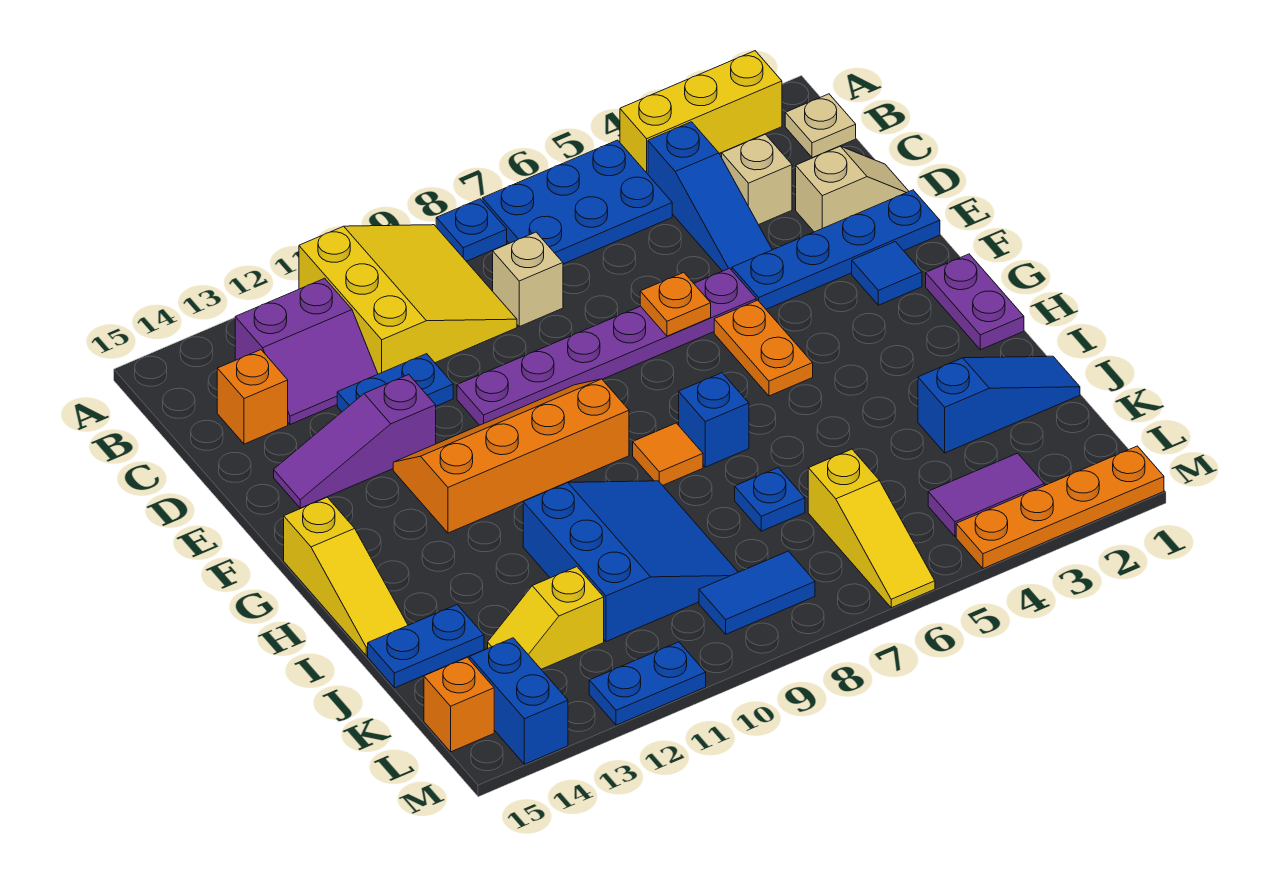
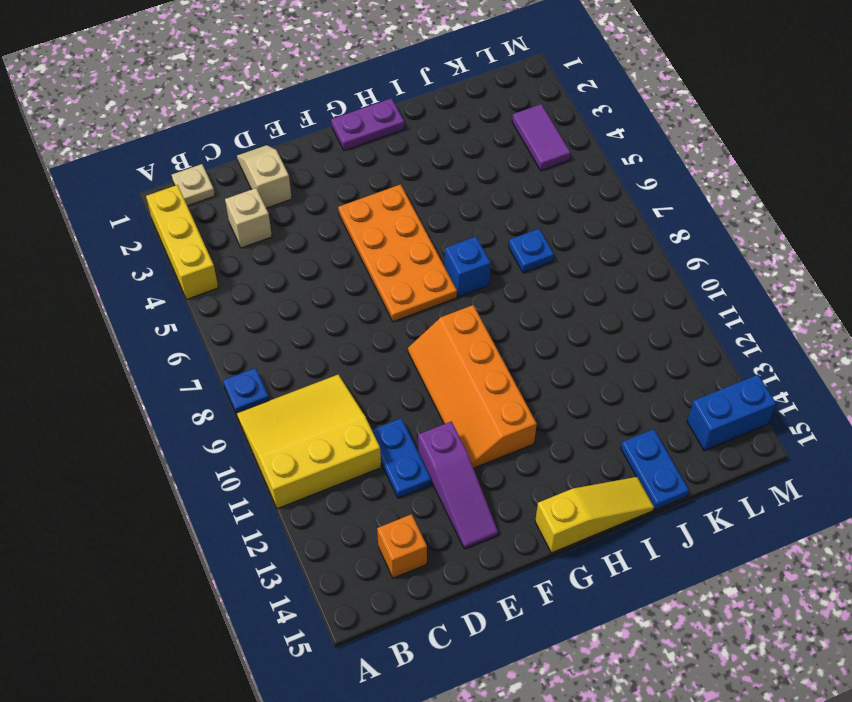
orange 2x4 plate [338,184,457,322] -> orange 1x2 plate [714,300,813,396]
none -> blue 2x3 plate [482,140,672,264]
none -> blue 1x3 slope [648,122,772,271]
none -> purple 2x2 slope [235,278,378,425]
none -> tan 1x1 brick [493,232,563,327]

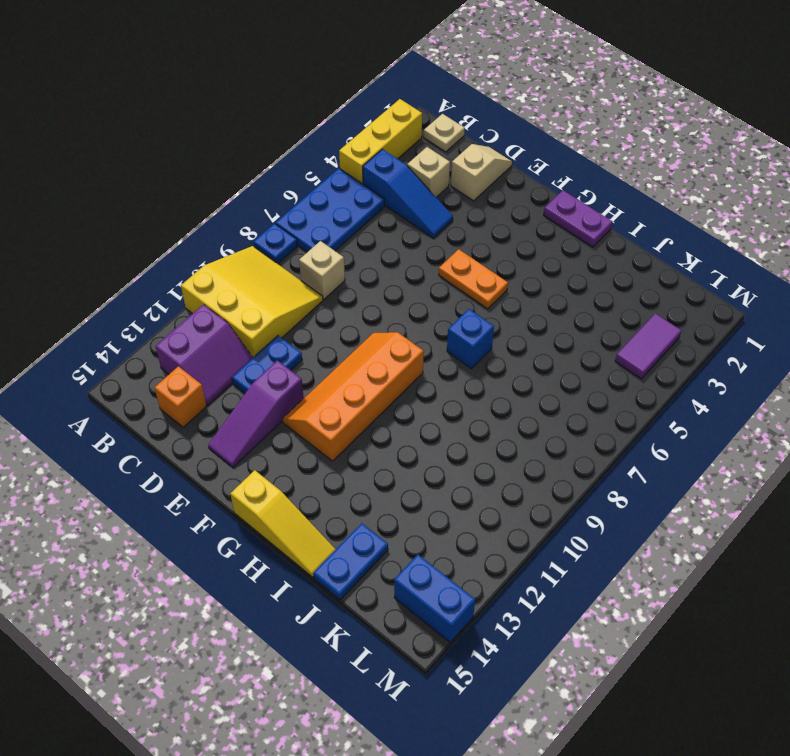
none -> blue 1x4 plate [732,190,940,309]
none -> purple 1x6 plate [457,268,756,425]
none -> blue 1x1 tile [852,242,922,305]
none -> orange 1x1 tile [633,423,703,485]

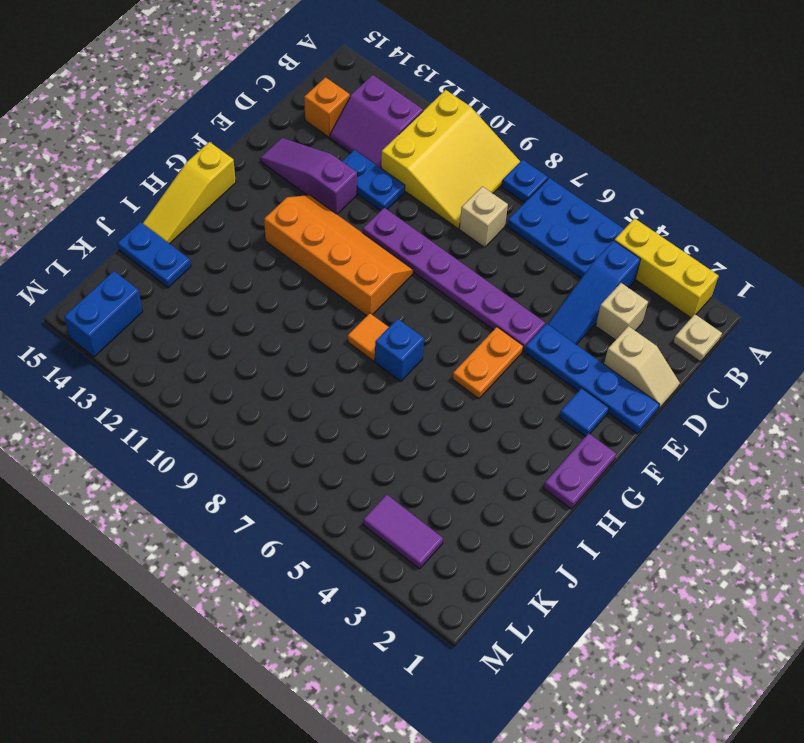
none -> blue 3x3 slope [523,481,738,642]
none -> blue 1x3 slope [918,356,1080,453]
none -> blue 1x1 plate [735,468,805,531]
none -> yellow 1x3 slope [808,449,935,608]

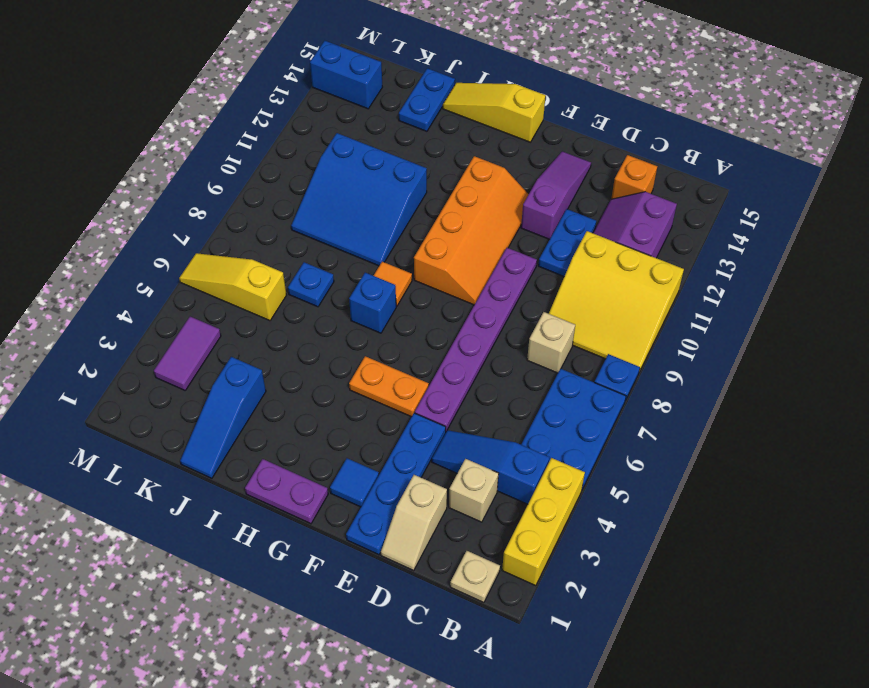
none -> yellow 1x2 slope [488,567,604,669]
none -> blue 1x2 tile [699,551,815,634]
none -> orange 1x1 brick [424,657,494,752]
none -> orange 1x4 plate [956,446,1164,569]

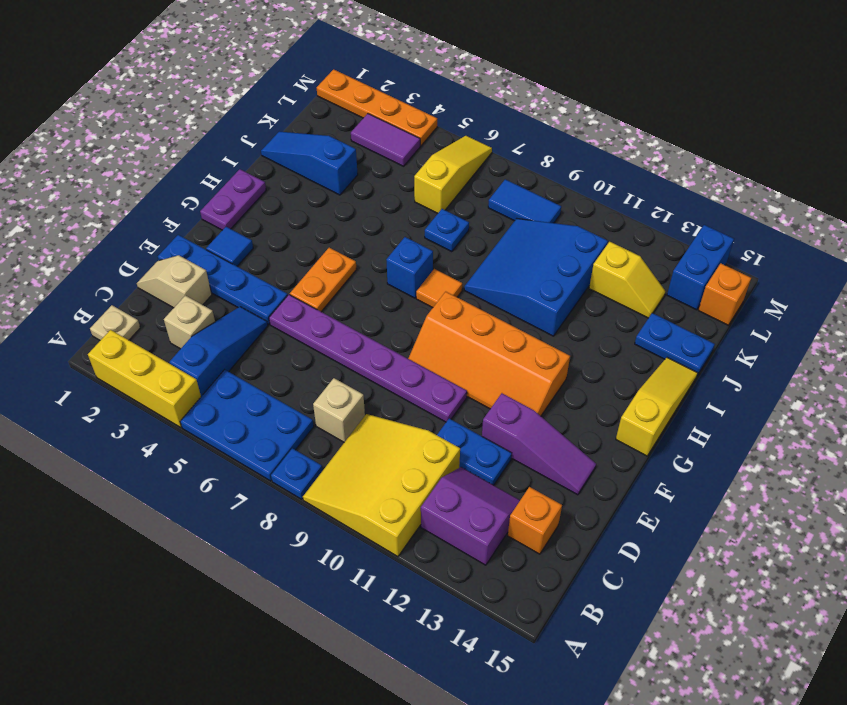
none -> blue 1x2 plate [589,642,706,725]
none -> orange 1x1 plate [640,273,711,336]

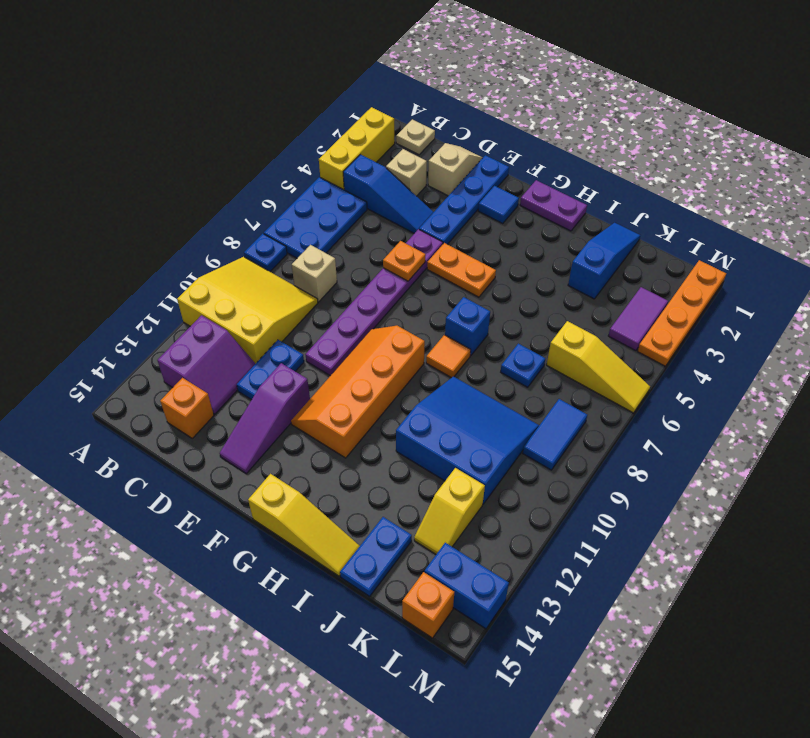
none -> blue 1x2 plate [589,642,706,725]

